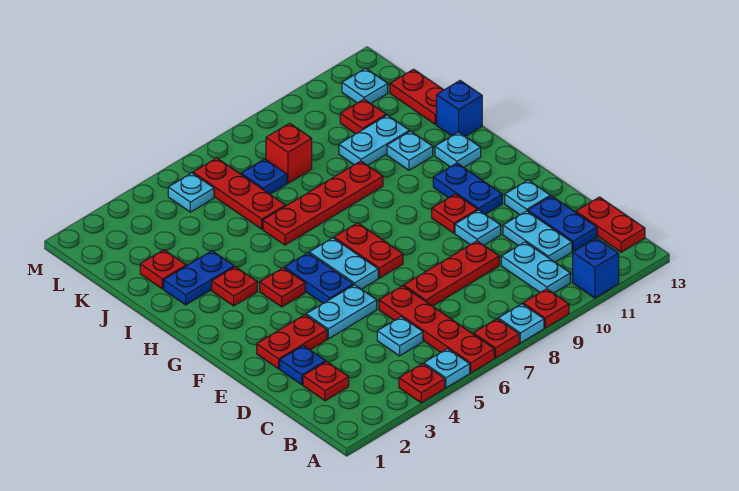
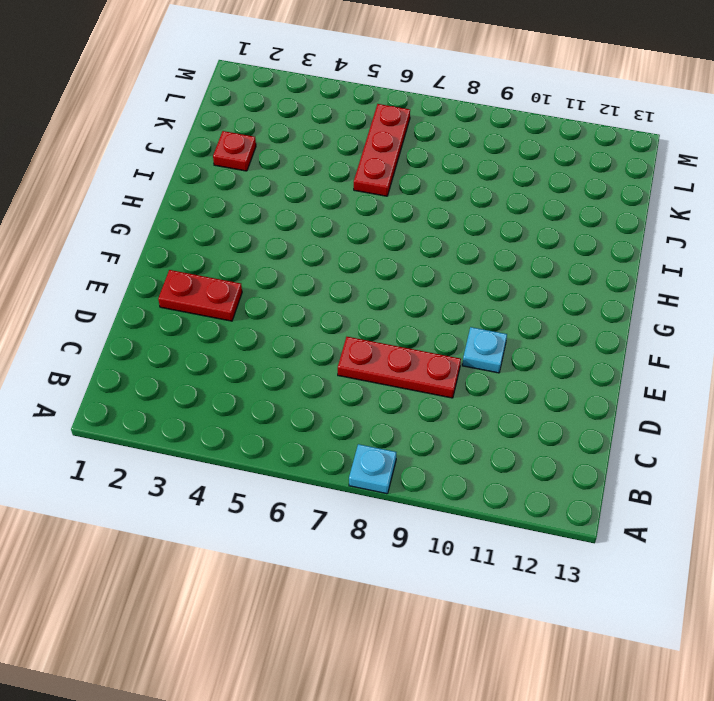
none -> red 1x1 plate [399,364,445,403]
none -> cyan 1x1 plate [424,349,470,388]
none -> red 1x4 plate [379,286,494,373]
none -> red 1x1 plate [474,319,519,358]

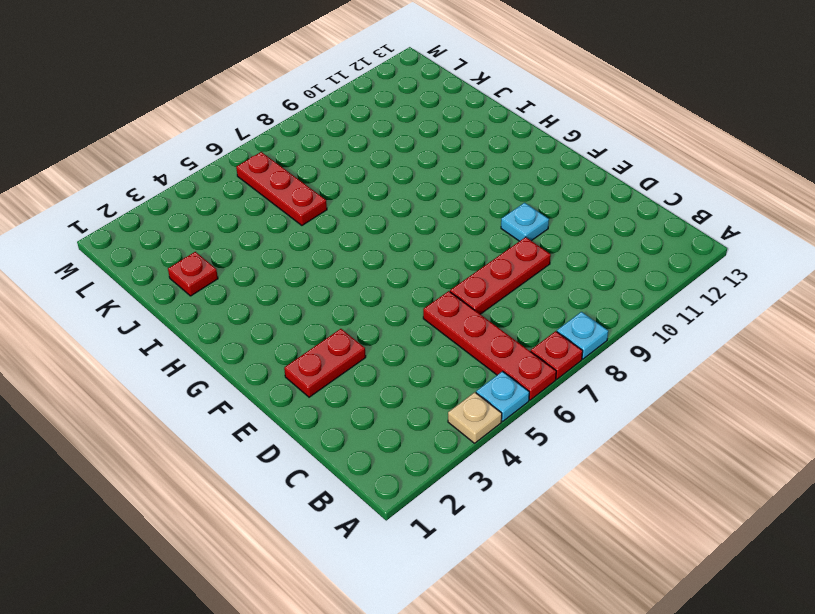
tan 1x1 plate [448,392,502,443] -> red 1x1 plate [399,364,445,403]
none -> red 1x1 plate [523,289,569,328]
none -> blue 1x1 brick [573,238,619,298]
none -> cyan 1x2 plate [501,242,570,293]
none -> red 1x2 plate [576,197,645,252]

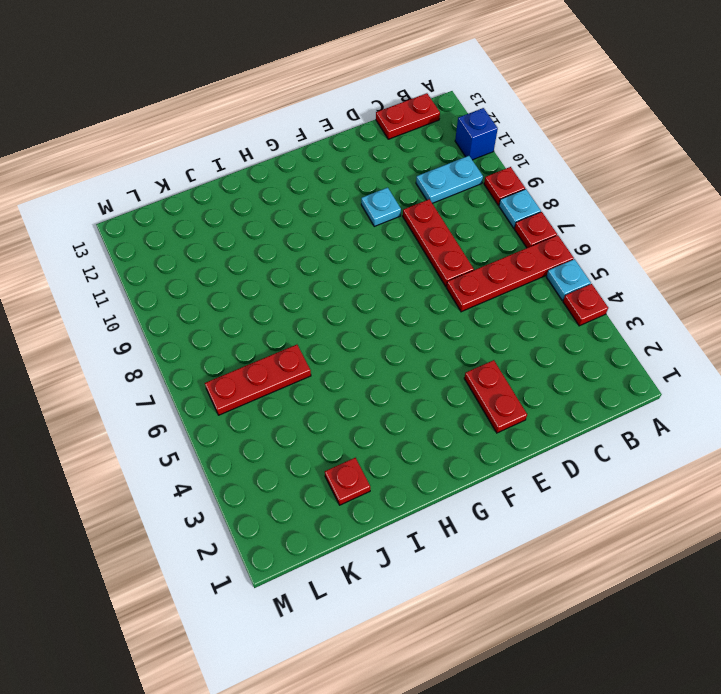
none -> red 1x1 plate [303,362,349,401]
none -> cyan 1x1 plate [377,317,423,356]
none -> cyan 1x2 plate [503,211,572,262]
none -> blue 1x2 plate [528,196,597,251]

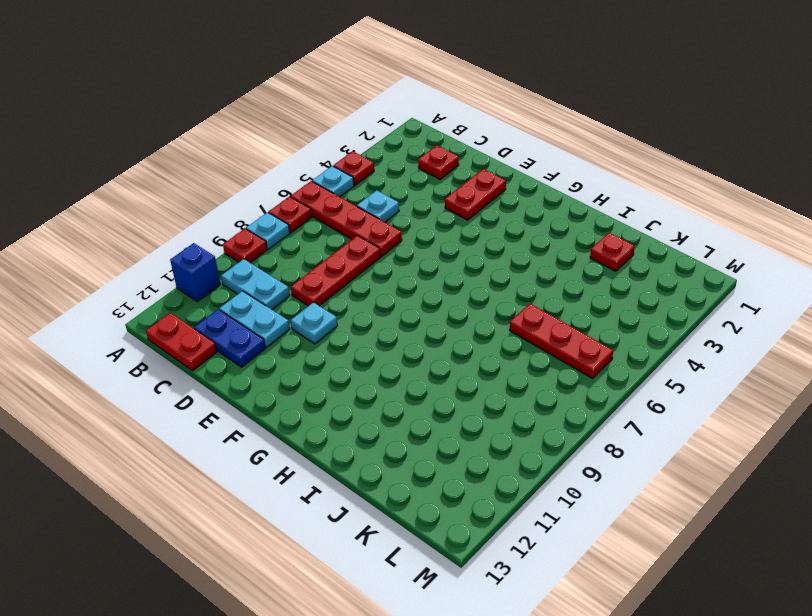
none -> blue 1x1 plate [280,346,325,385]
none -> cyan 1x2 plate [306,285,377,339]
none -> cyan 1x1 plate [505,180,550,215]
none -> blue 1x2 plate [284,253,353,303]

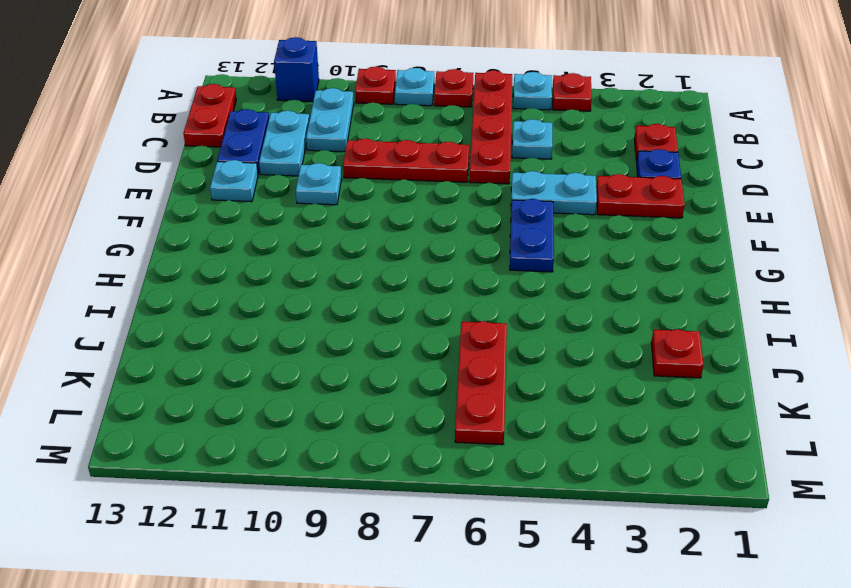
none -> cyan 1x2 plate [309,238,378,289]
none -> red 1x2 plate [334,223,403,278]
none -> red 1x1 plate [432,194,478,233]
none -> blue 1x2 plate [433,163,502,215]

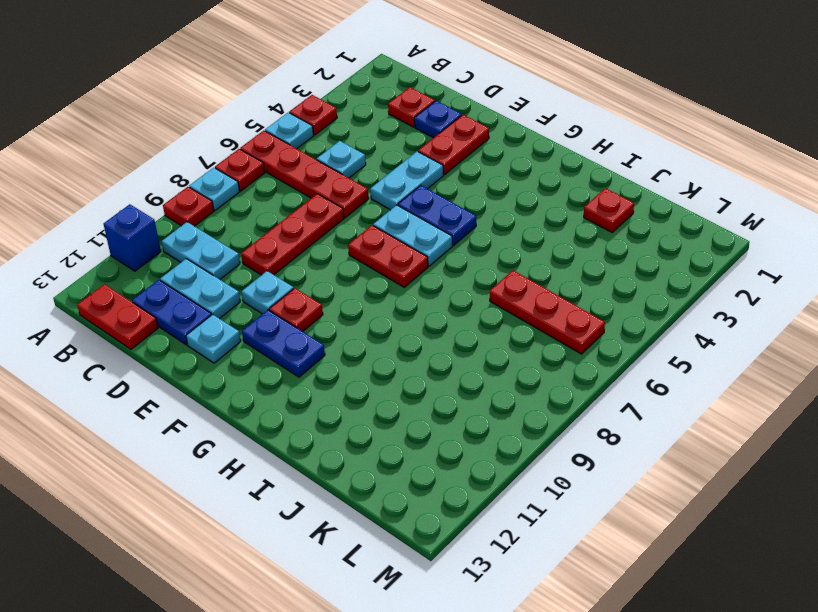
none -> red 1x1 plate [260,268,305,307]
none -> red 1x1 plate [212,267,257,306]
none -> cyan 1x1 plate [435,132,481,167]
none -> blue 1x2 plate [164,251,234,305]

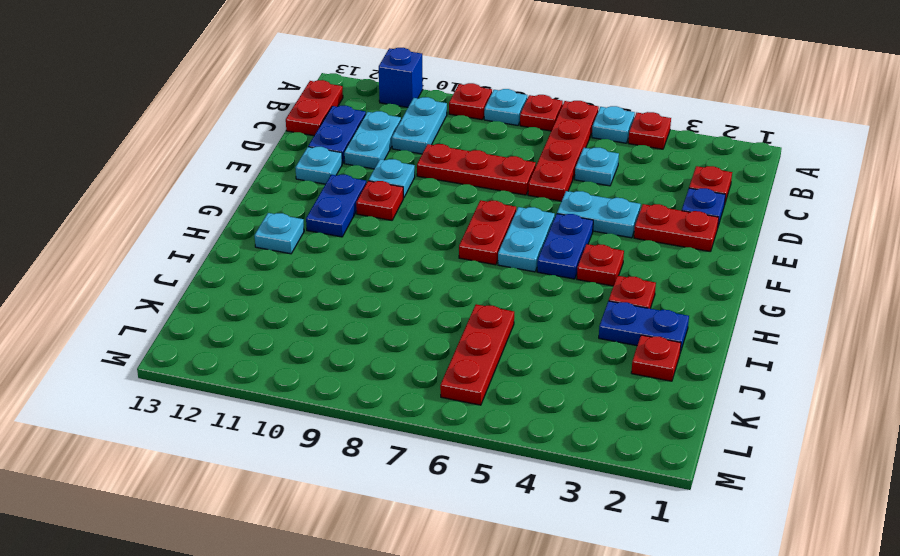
none -> red 1x4 plate [263,161,383,245]
none -> cyan 1x1 plate [387,131,433,170]
none -> blue 1x1 brick [437,81,482,137]
none -> cyan 1x2 plate [339,115,409,165]

